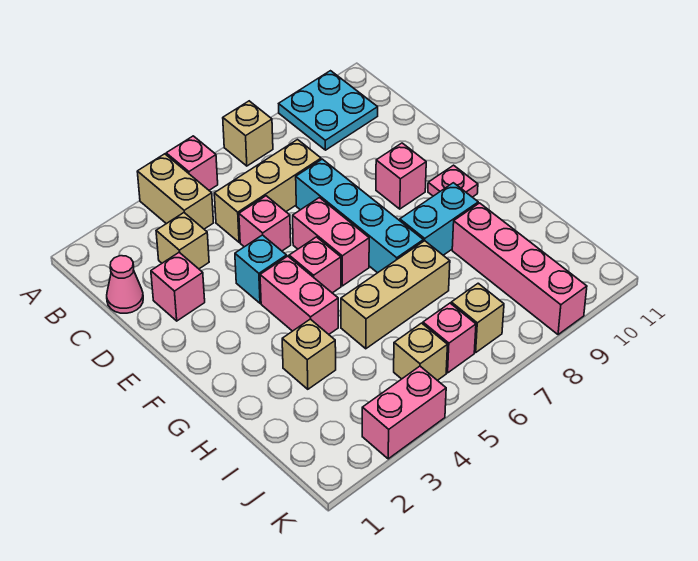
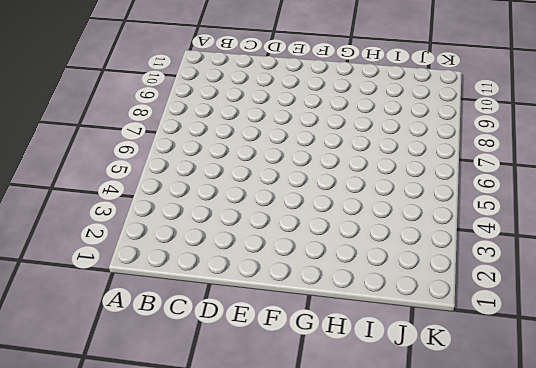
none -> tan 1x2 brick [137,154,213,229]
none -> pink 1x1 brick [166,136,218,190]
none -> tan 1x1 brick [223,101,273,166]

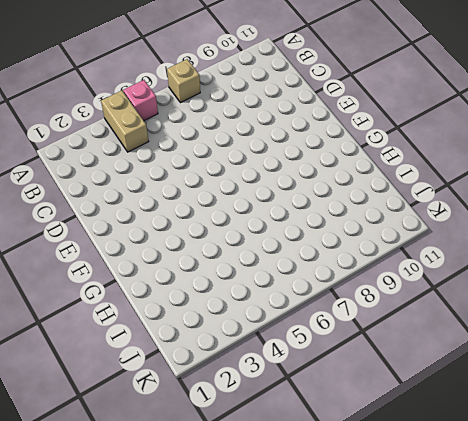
none -> cyan 2x2 plate [279,71,378,150]
none -> pink 1x1 cone [107,256,143,313]
none -> tan 1x1 brick [156,213,209,269]

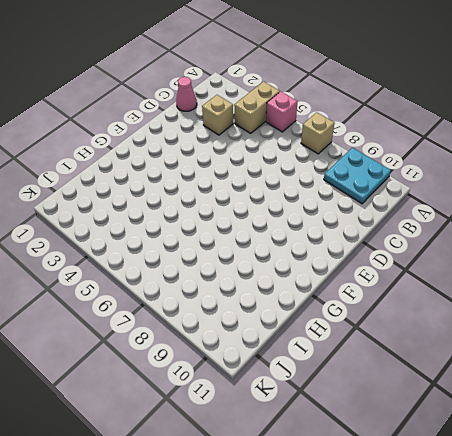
none -> tan 1x3 brick [214,140,321,242]
none -> pink 1x1 brick [151,252,205,321]
none -> pink 1x1 brick [239,196,291,251]

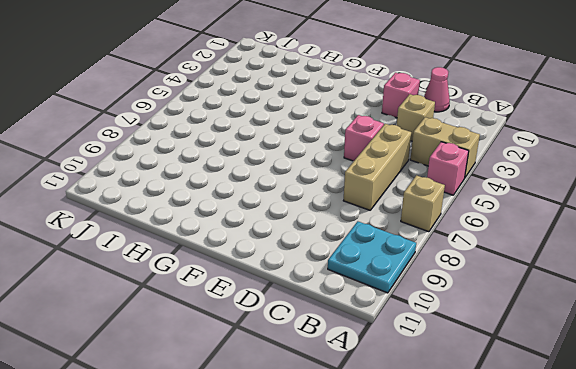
none -> cyan 1x4 brick [296,159,423,273]
none -> cyan 1x1 brick [235,235,287,303]
none -> pink 1x2 brick [293,198,369,286]

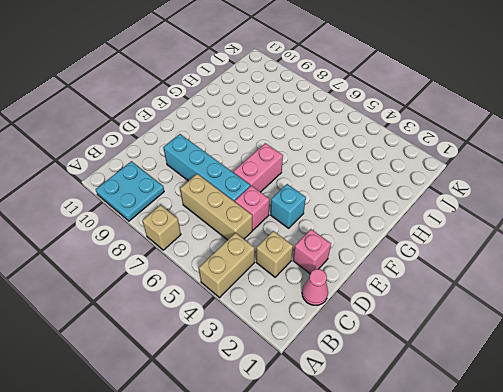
cyan 1x4 brick [164,134,250,202] -> cyan 1x4 brick turned to [296,159,423,273]
none -> pink 1x1 brick [166,136,218,190]
none -> pink 1x1 brick [376,143,426,209]
none -> pink 1x2 brick [260,256,338,334]

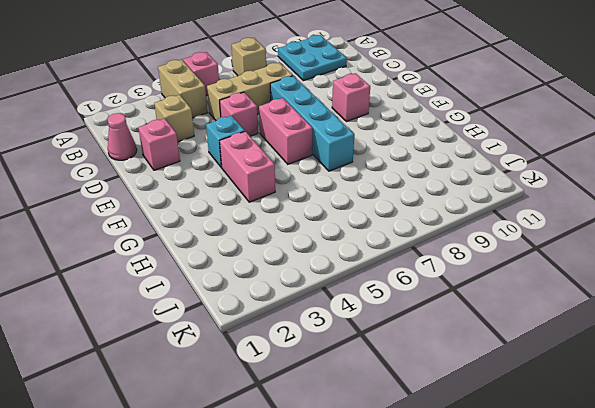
none -> pink 1x1 brick [289,237,341,293]
none -> pink 1x1 plate [428,165,478,197]
none -> cyan 1x2 brick [400,183,478,255]

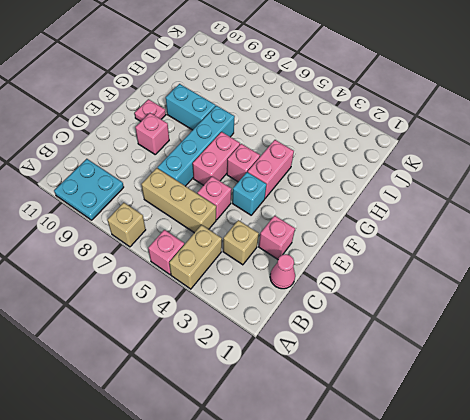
none -> tan 1x1 brick [282,319,336,389]
none -> tan 1x3 brick [341,241,450,349]
none -> pink 1x4 brick [452,203,587,335]

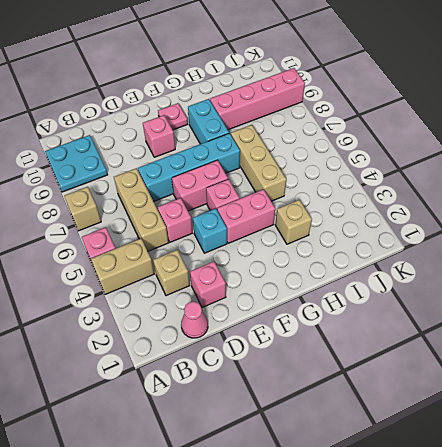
none -> tan 1x1 brick [394,323,447,380]
none -> pink 1x1 brick [423,303,476,373]
none -> tan 1x1 brick [451,283,504,353]

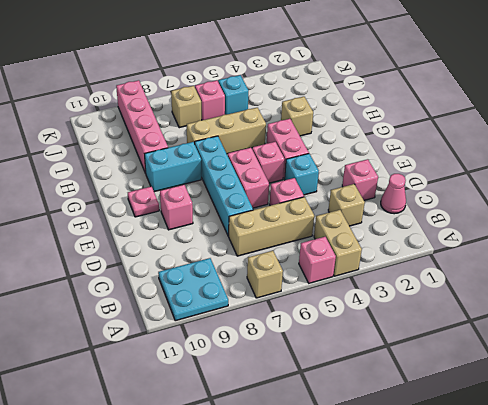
cyan 1x1 brick [218,75,249,115] -> tan 1x1 brick [394,323,447,380]
none -> pink 1x2 brick [362,366,446,459]

